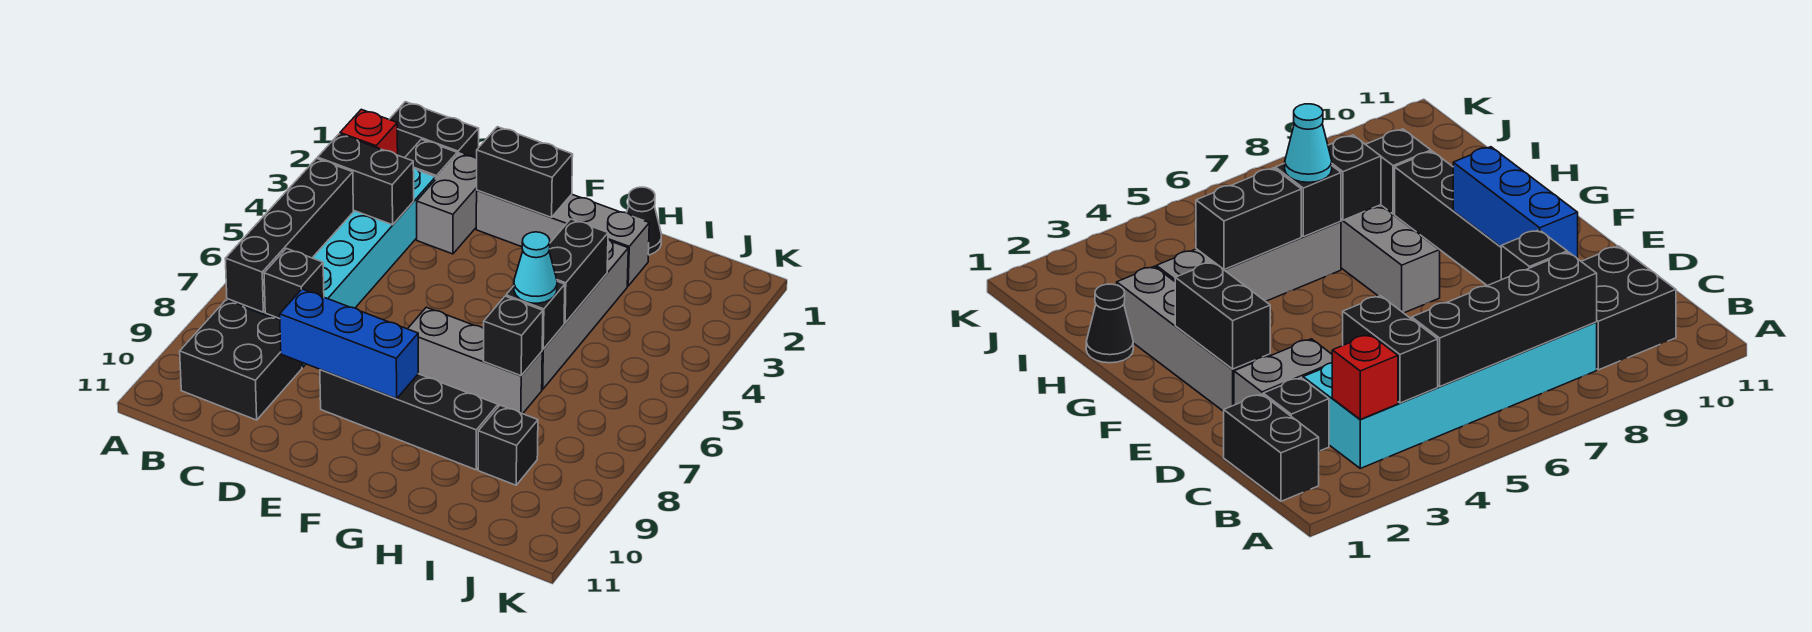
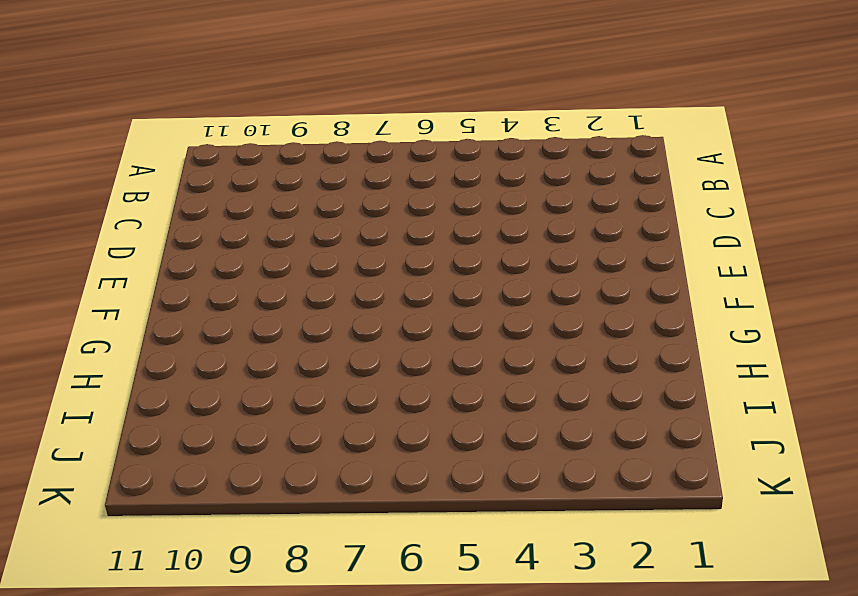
none -> black 1x2 brick [389,102,479,159]
none -> cyan 2x6 brick [227,168,436,367]
none -> black 2x2 brick [180,300,302,420]

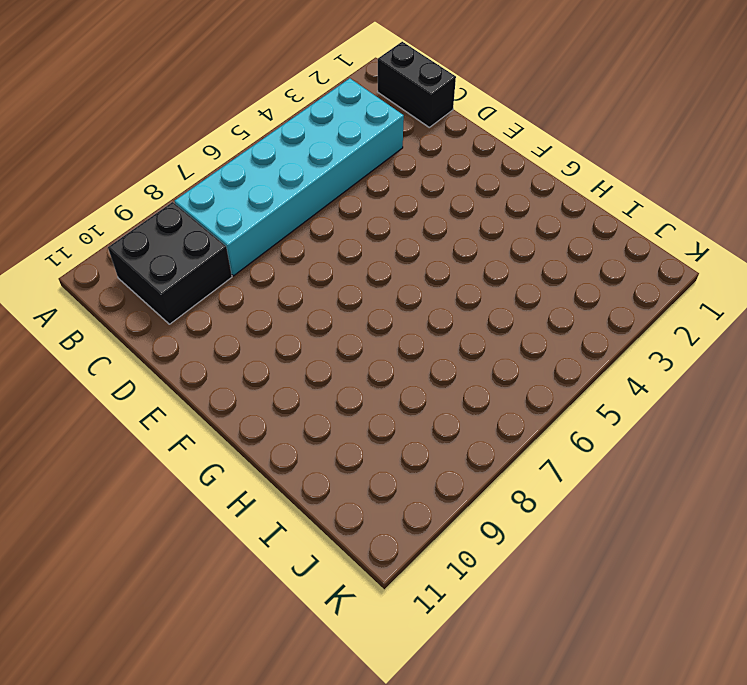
none -> black 1x1 brick [405,139,457,179]
none -> grey 1x2 brick [417,153,477,254]
none -> grey 1x4 brick [476,190,649,286]

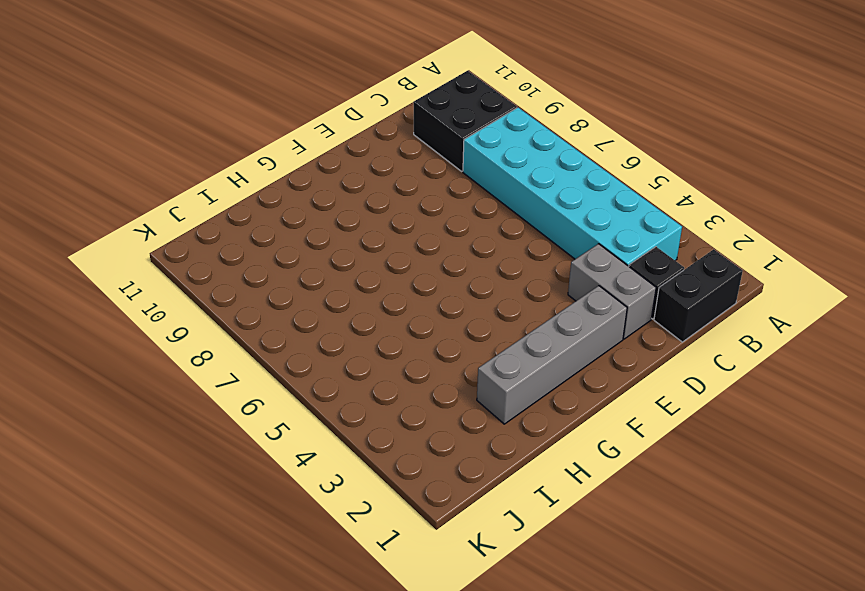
none -> black 1x4 brick [320,370,498,470]
none -> grey 1x3 brick [408,307,542,414]
none -> black 1x1 cone [627,187,661,255]

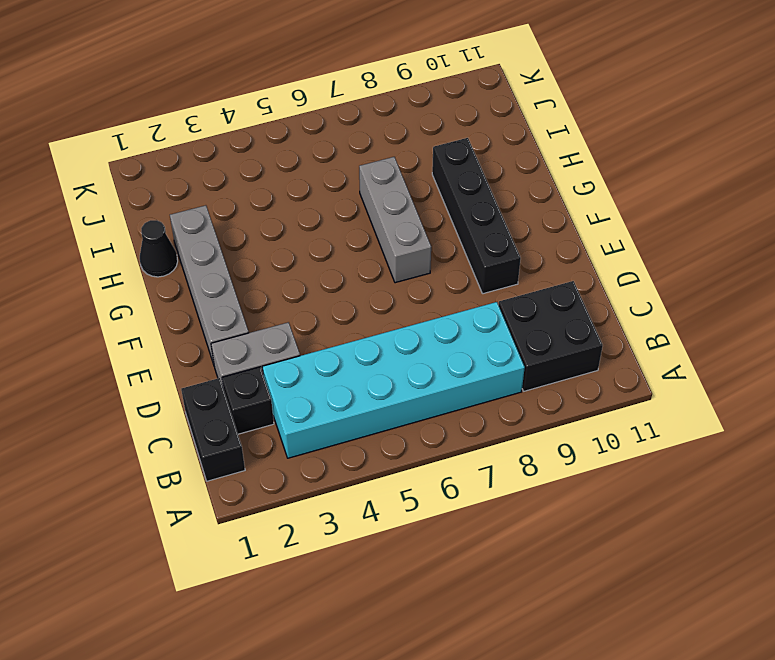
none -> grey 1x4 brick [542,239,628,389]
none -> black 1x1 brick [478,405,538,485]
none -> red 1x1 brick [340,109,398,155]

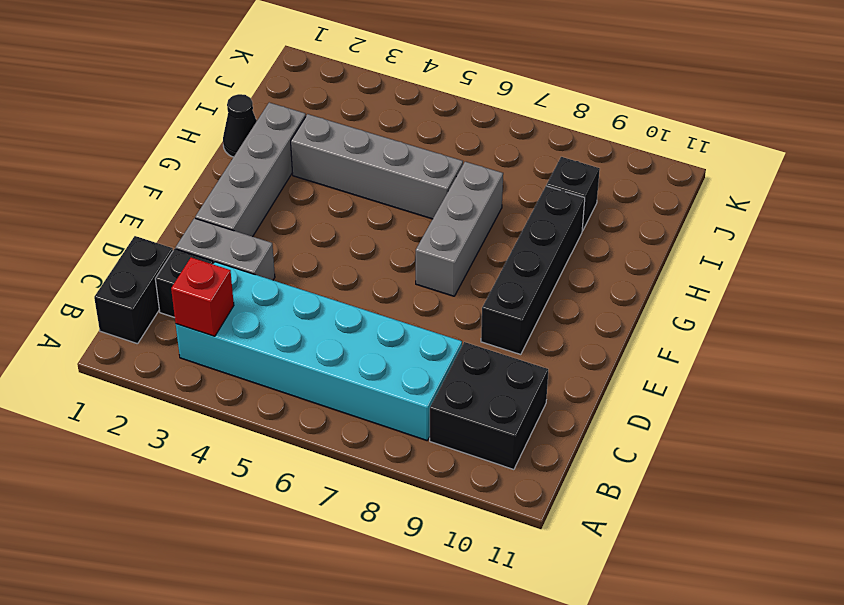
none -> black 1x2 brick [318,134,414,225]
none -> black 1x4 brick [225,159,353,312]
none -> black 1x1 brick [264,248,324,319]

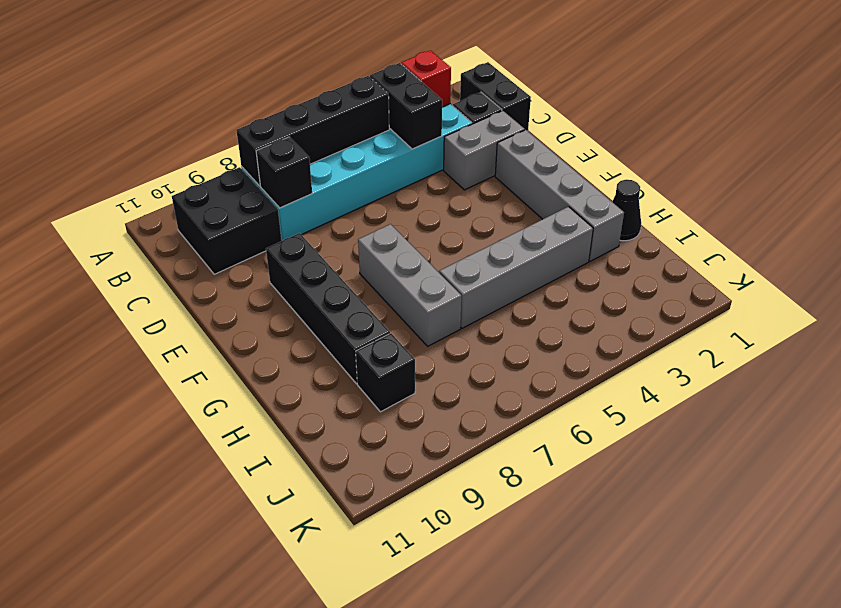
none -> blue 1x3 brick [280,289,418,399]
none -> black 1x2 brick [477,127,573,217]
none -> black 1x2 brick [549,219,608,323]

